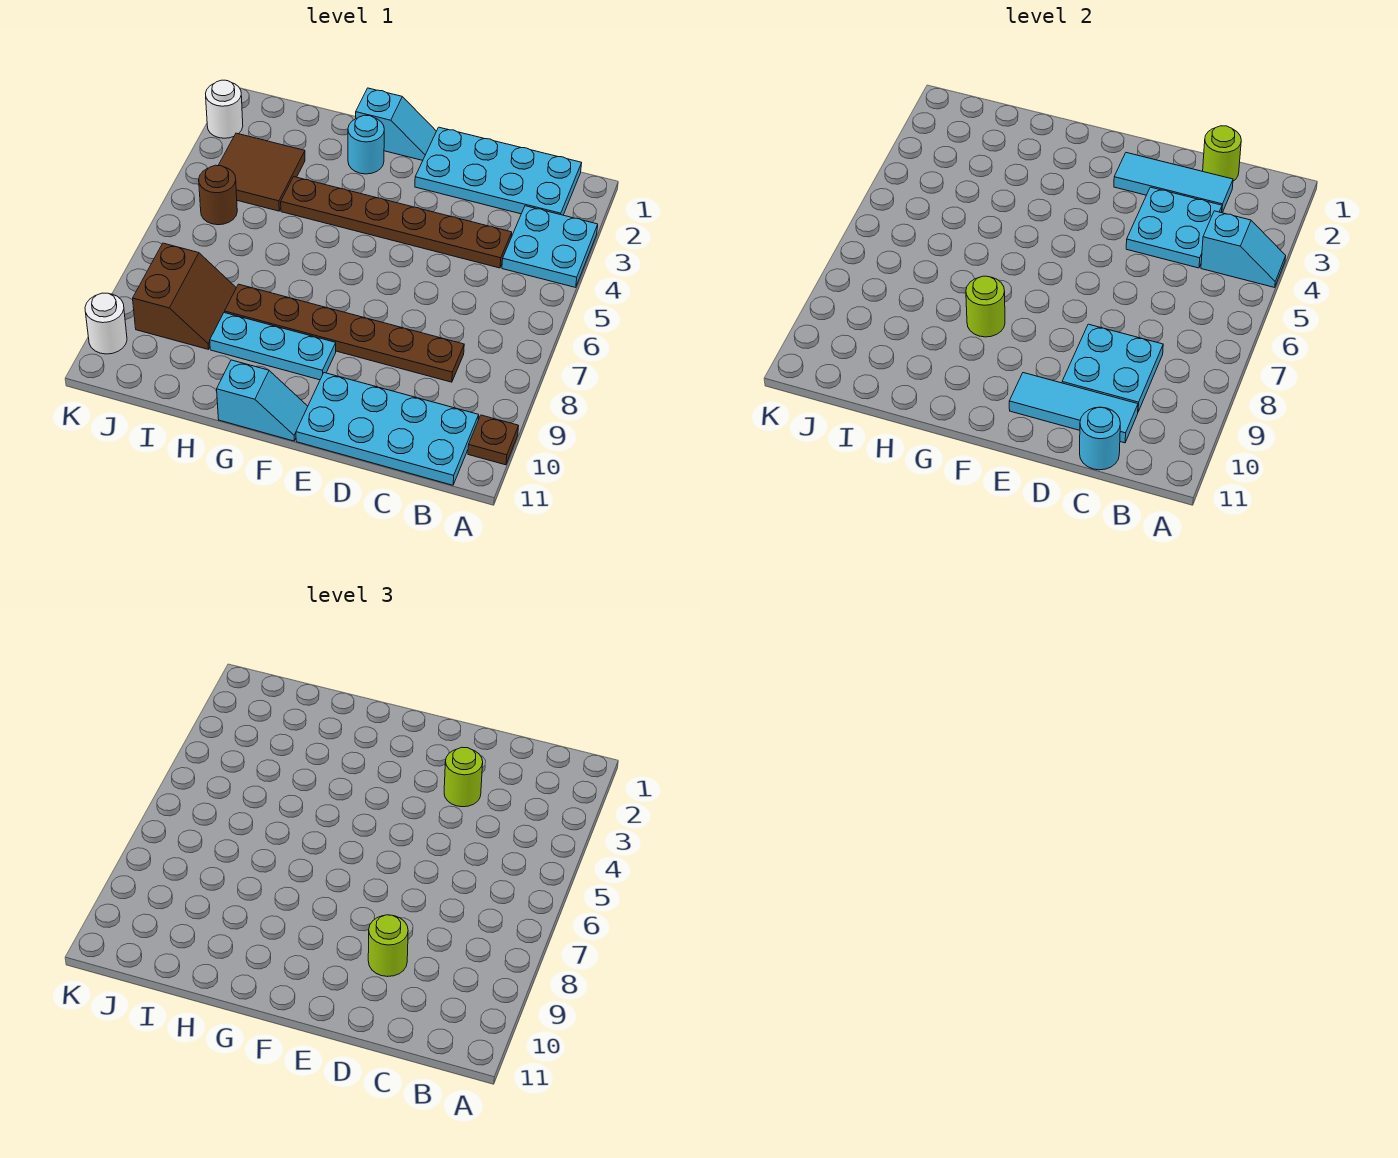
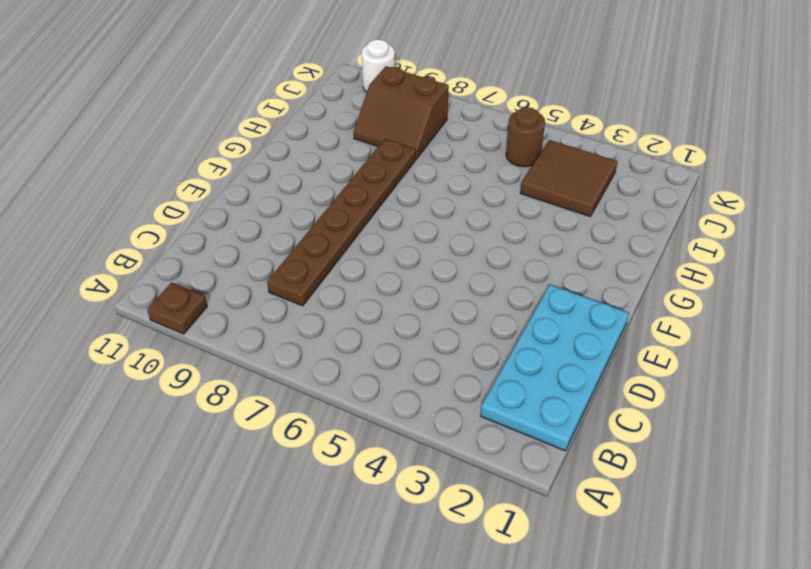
none -> cyan 2x2 plate [502,206,598,287]
none -> cyan 2x4 plate [296,373,479,485]
none -> brown 1x6 plate [281,177,512,268]

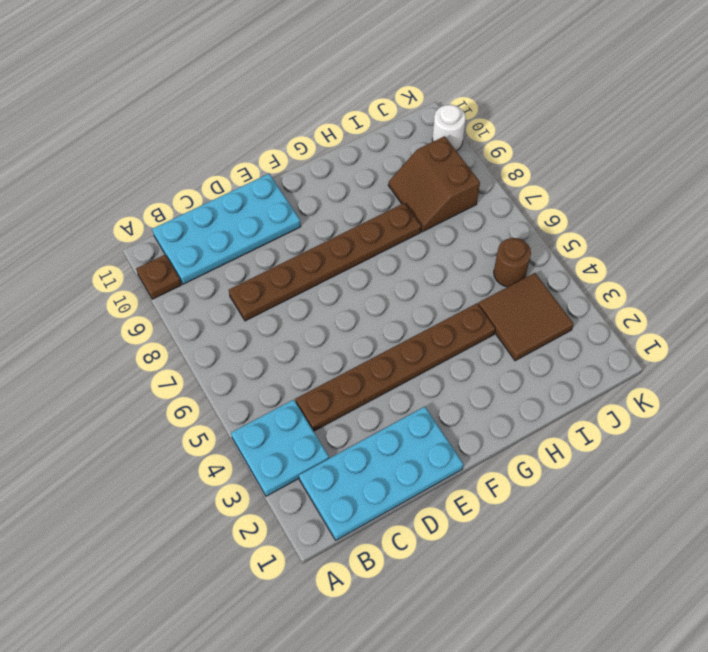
none -> cyan 1x2 slope [356,88,436,160]
none -> cyan 1x3 plate [210,312,336,380]
none -> cyan 1x2 slope [217,360,308,441]

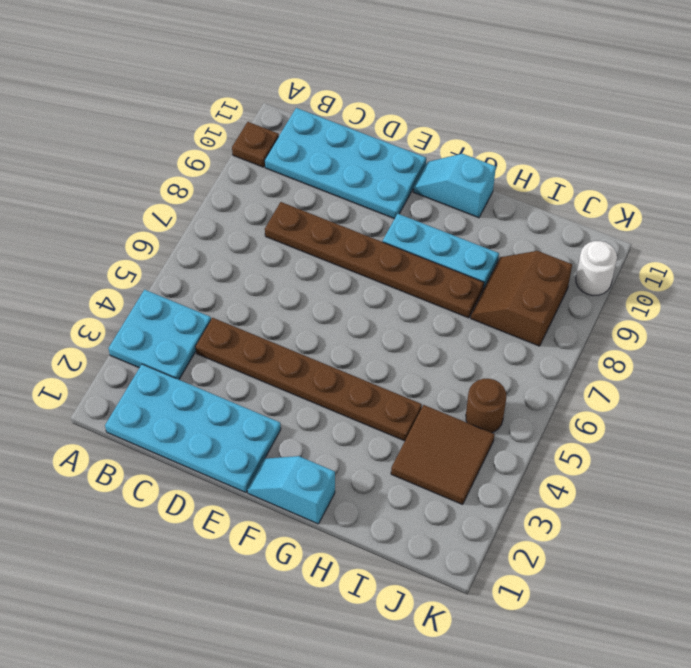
none -> cyan 1x1 round brick [348,115,384,174]
none -> white 1x1 round brick [206,80,243,138]
none -> cyan 1x2 slope [1201,211,1286,287]

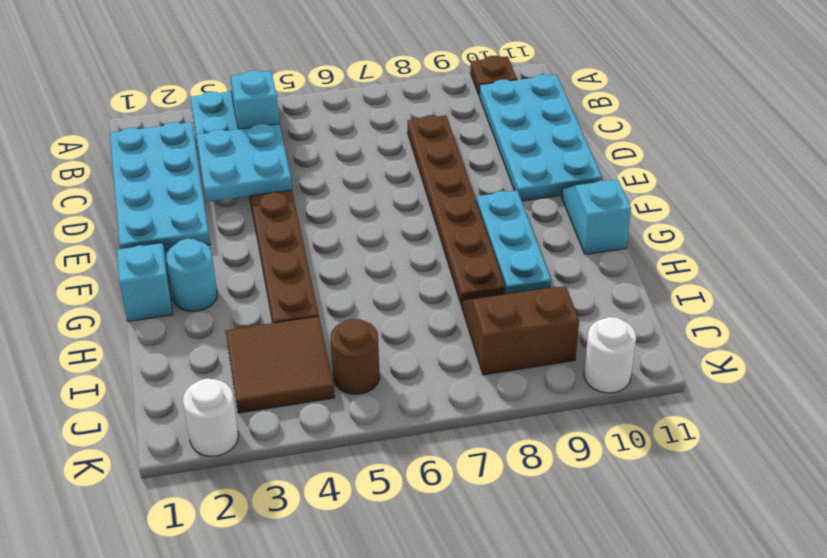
none -> lime 1x1 round brick [1203,126,1241,181]
none -> cyan 1x3 tile [1114,153,1233,213]
none -> cyan 2x2 plate [1062,324,1163,411]

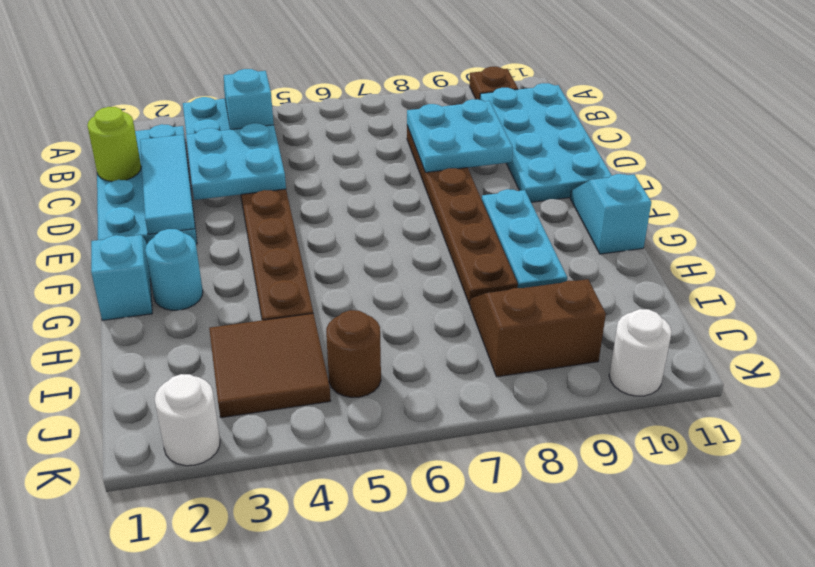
none -> cyan 1x3 tile [1009,373,1138,443]
none -> cyan 1x1 round brick [1080,407,1120,470]
none -> lime 1x1 round brick [966,276,1005,337]

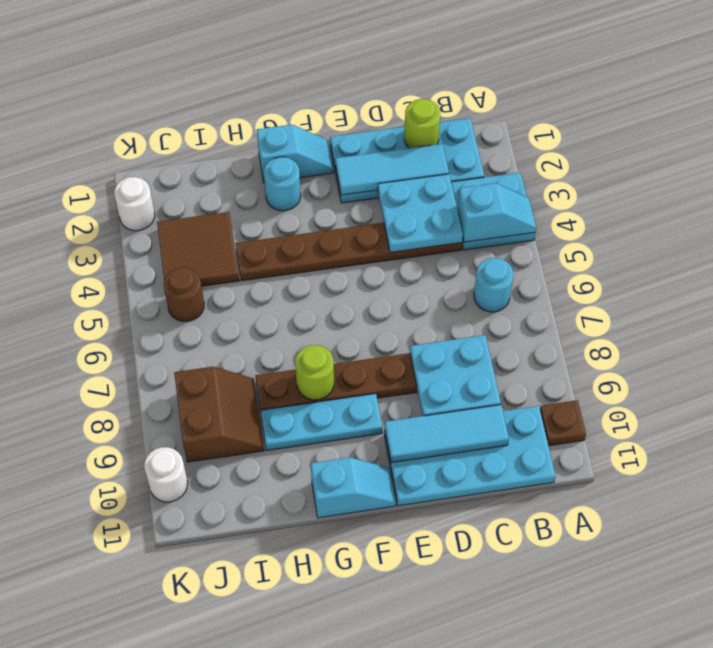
cyan 1x1 round brick [474,258,513,312] -> cyan 1x1 round brick moved to [1080,407,1120,470]
none -> lime 1x1 round brick [444,747,483,807]
none -> lime 1x1 round brick [368,915,408,977]

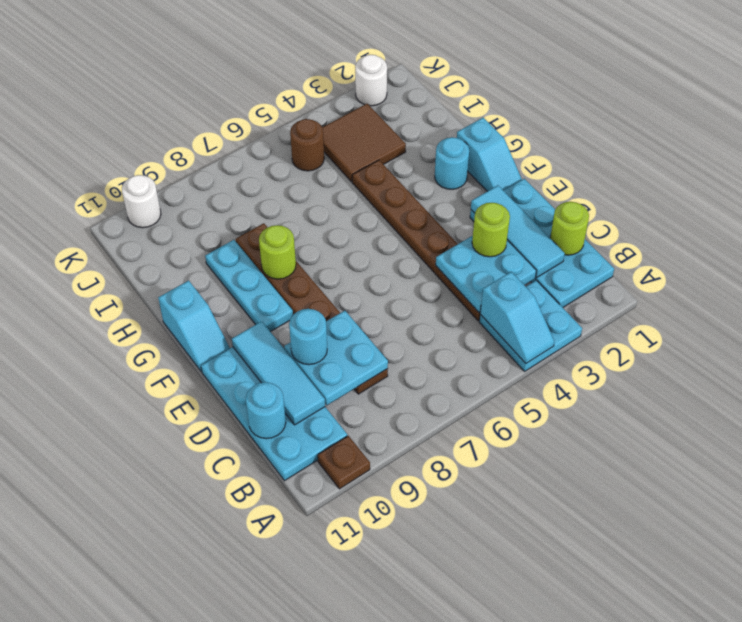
cyan 1x1 round brick [289,309,327,365] -> lime 1x1 round brick [368,915,408,977]
none -> brown 2x2 slope [133,243,236,349]

